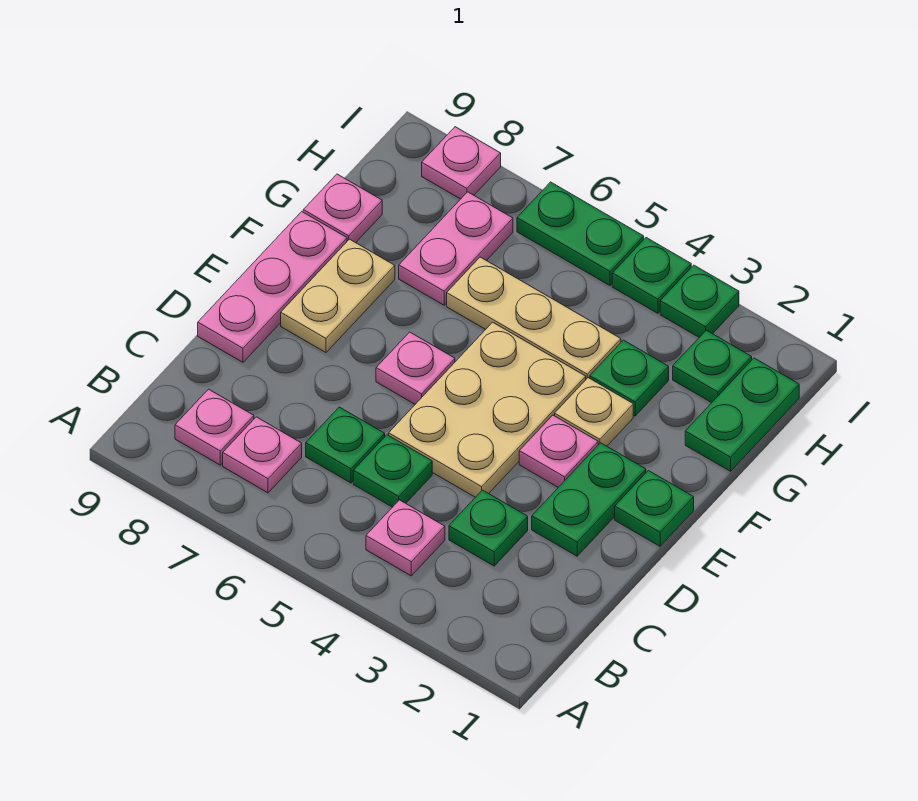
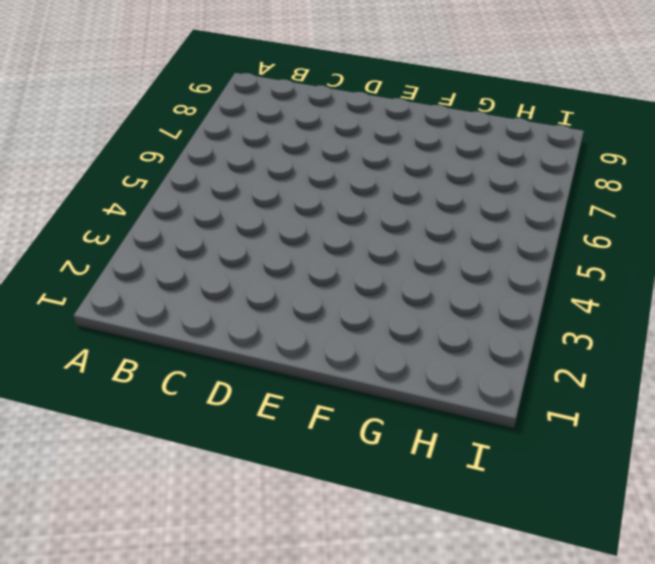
none -> pink 1x1 plate [366,500,445,576]
none -> pink 1x1 plate [223,417,302,493]
none -> pink 1x1 plate [175,389,254,465]

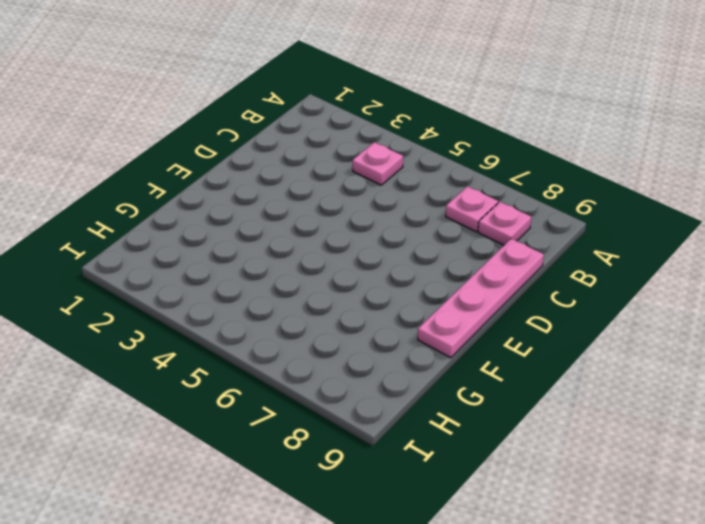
pink 1x4 plate [418,239,544,358] -> pink 1x3 plate [198,212,347,362]
none -> green 1x1 plate [449,490,528,566]
none -> green 1x1 plate [353,435,432,507]
none -> green 1x1 plate [306,407,385,483]

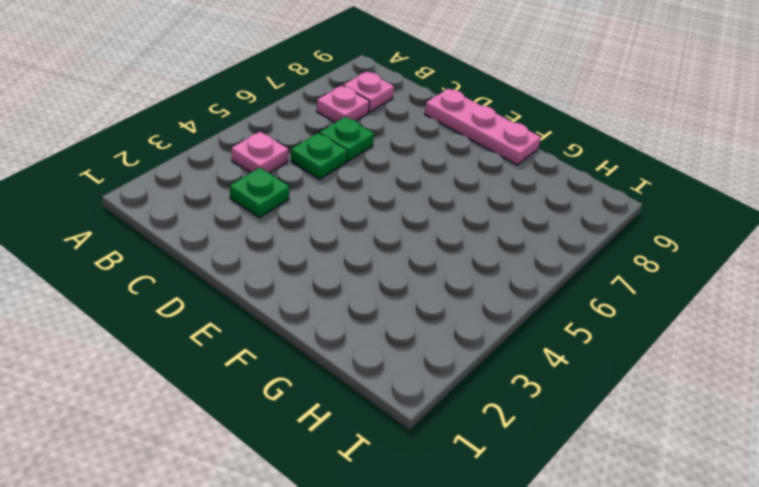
none -> green 1x2 plate [532,443,646,556]
none -> tan 2x3 plate [389,322,586,497]
none -> green 1x1 plate [615,470,694,546]

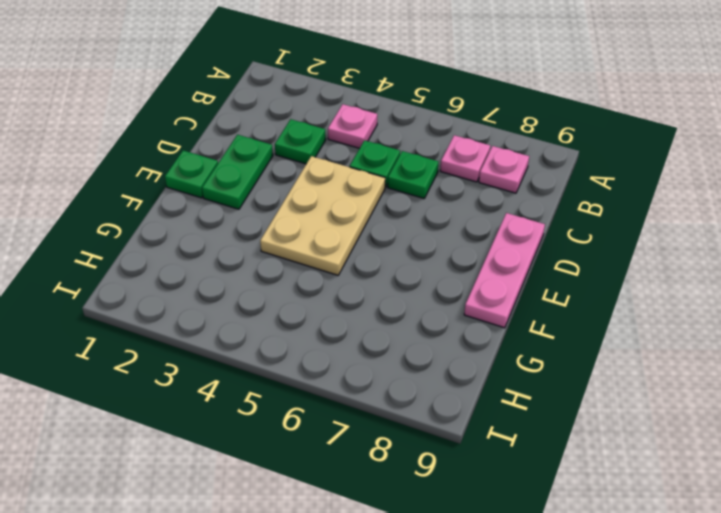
none -> pink 1x1 plate [519,415,598,487]
none -> pink 1x1 plate [376,332,455,404]
none -> tan 1x2 plate [281,239,395,353]

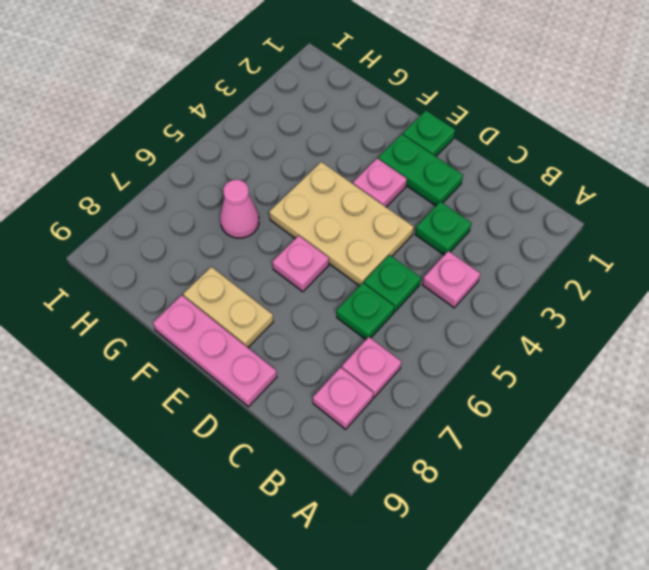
pink 1x1 cone [220,180,259,238] -> tan 1x3 plate [447,257,621,379]
none -> tan 1x1 plate [555,378,633,446]
none -> green 1x2 plate [685,358,799,471]
none -> green 1x1 plate [590,340,669,416]

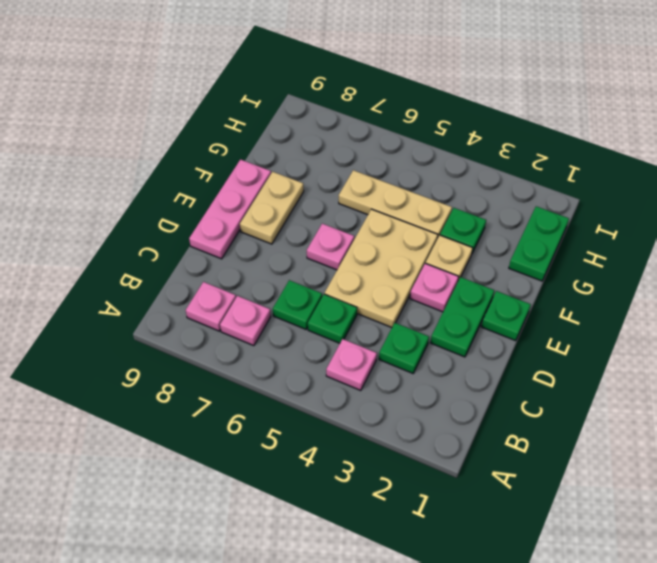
none -> pink 1x2 plate [399,192,513,305]
none -> pink 1x1 plate [303,174,382,243]
none -> green 1x1 plate [673,330,752,403]

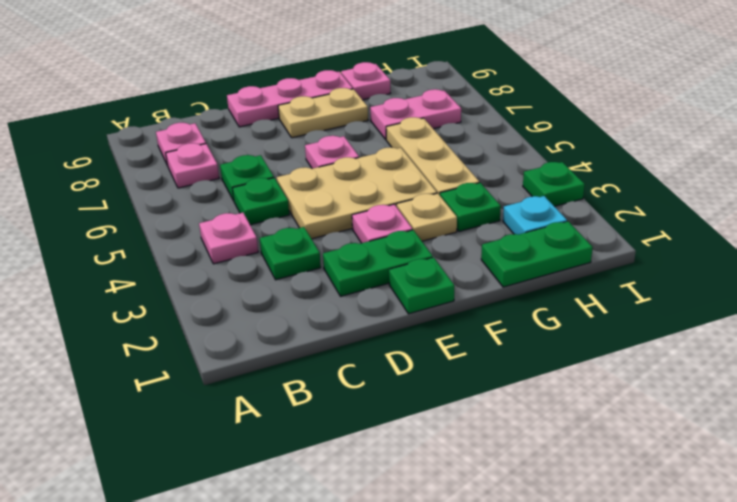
cyan 1x1 plate [503,196,567,235] -> green 1x1 plate [673,330,752,403]
none -> green 1x1 plate [612,238,691,313]
none -> green 1x2 plate [517,182,644,286]
none -> pink 1x1 plate [422,127,501,199]

